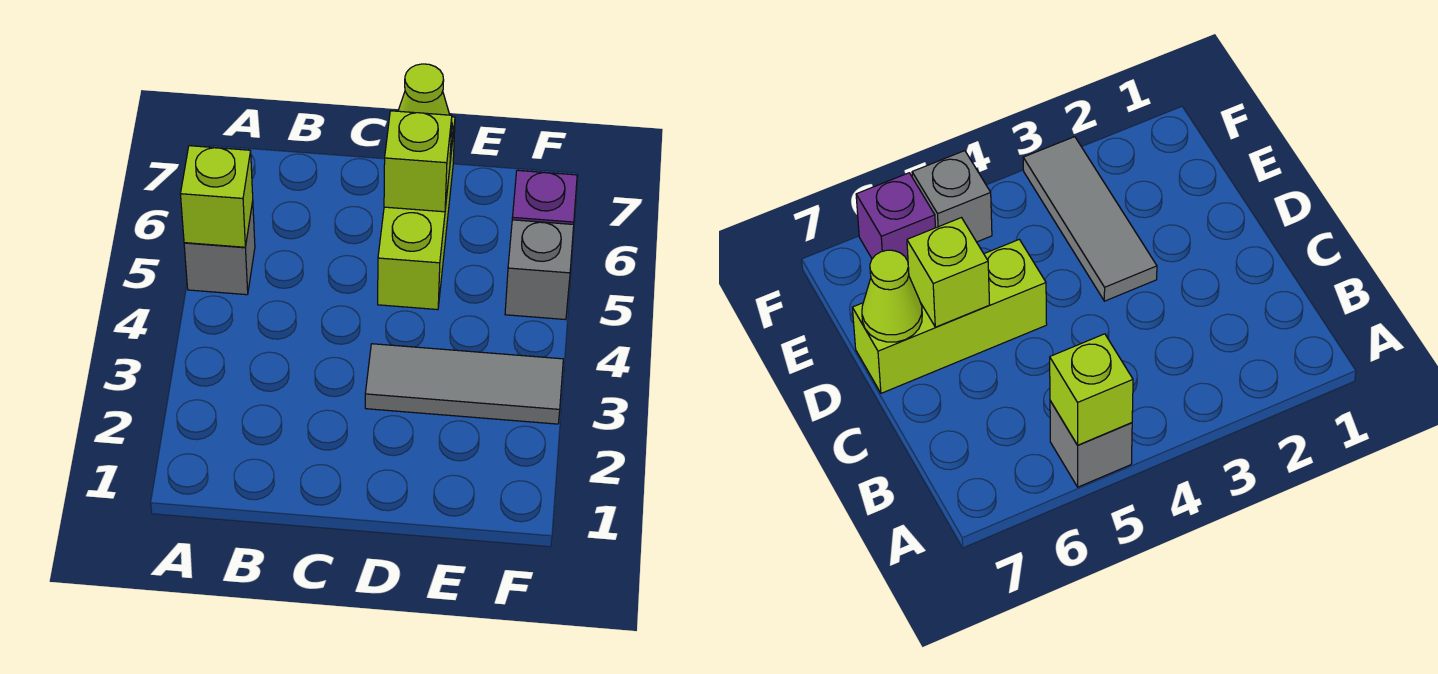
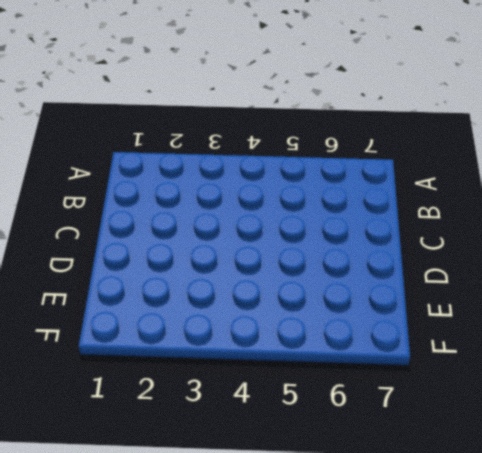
none -> grey 1x1 brick [184,202,255,295]
none -> grey 1x3 tile [365,344,563,424]

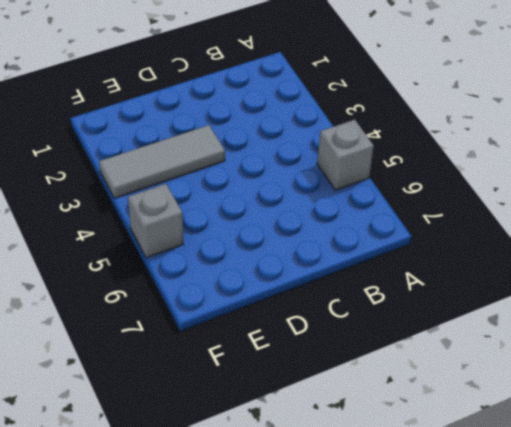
none -> lime 1x3 brick [378,117,455,310]
none -> purple 1x1 brick [512,170,577,225]

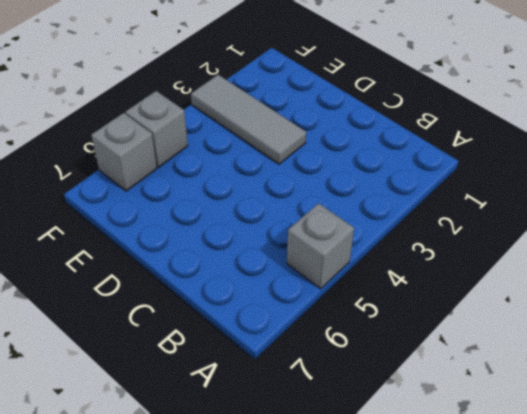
grey 1x1 brick [91,113,157,191] -> purple 1x1 brick [512,170,577,225]
none -> lime 1x3 brick [378,117,455,310]
none -> lime 1x1 brick [181,146,253,247]

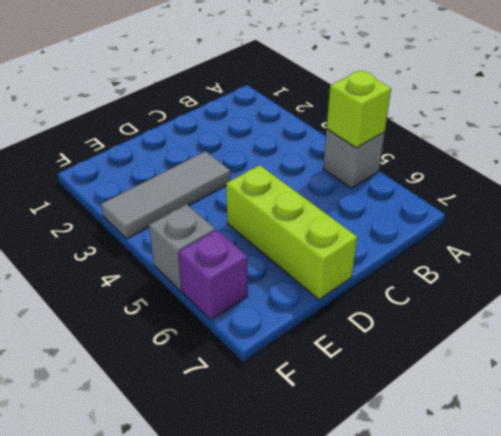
none -> lime 1x1 brick [384,111,452,212]
none -> lime 1x1 cone [398,64,453,143]

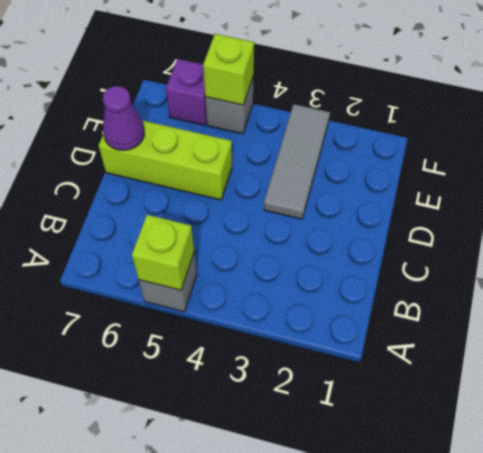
purple 1x1 cone [103,86,145,150] -> lime 1x1 cone [398,64,453,143]
lime 1x1 brick [203,34,254,105] -> lime 1x1 brick moved to [384,111,452,212]

